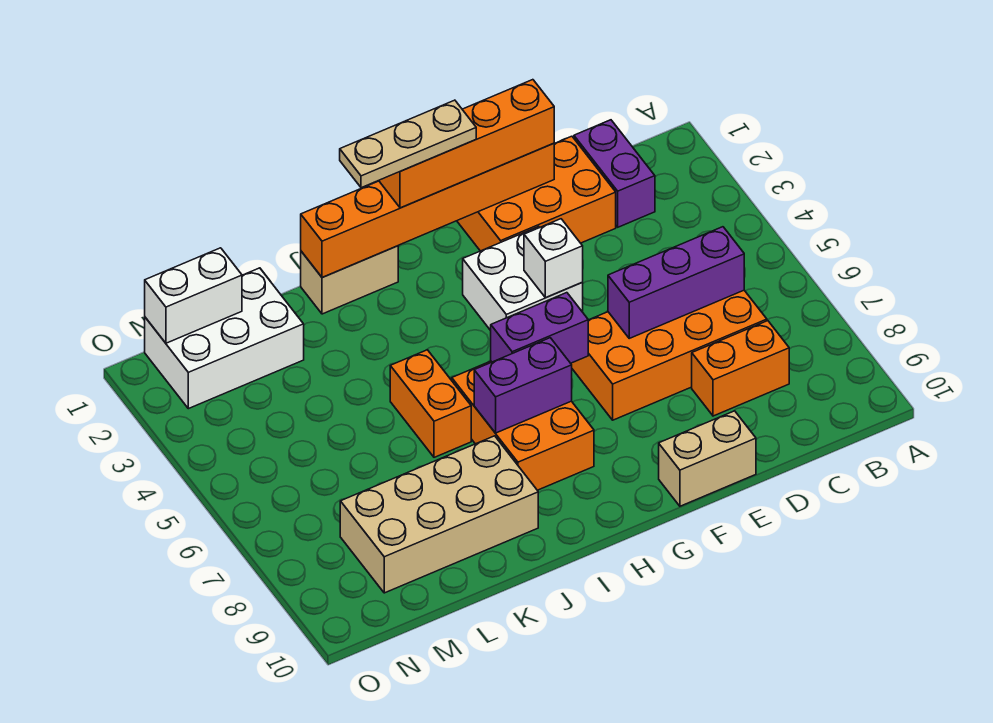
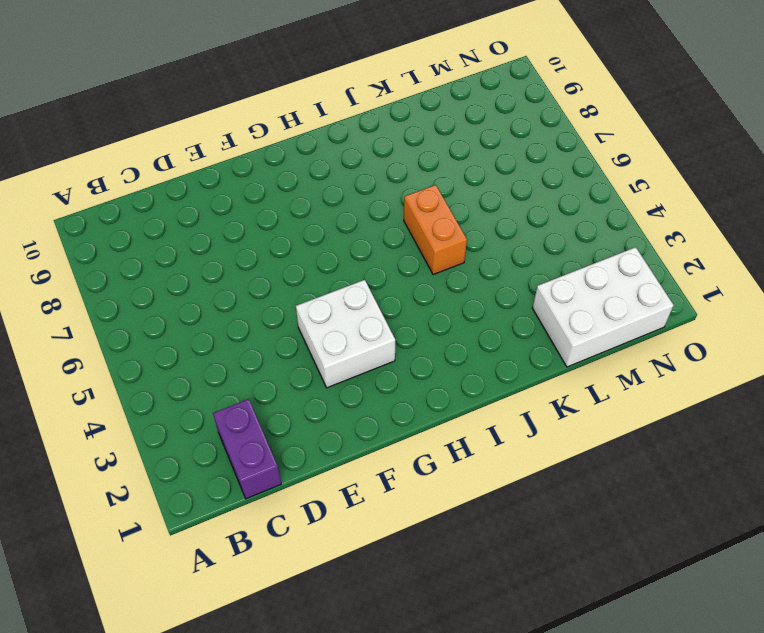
none -> orange 2x4 brick [571,290,767,420]
none -> orange 1x2 brick [692,321,789,416]
none -> orange 2x3 brick [457,136,616,251]

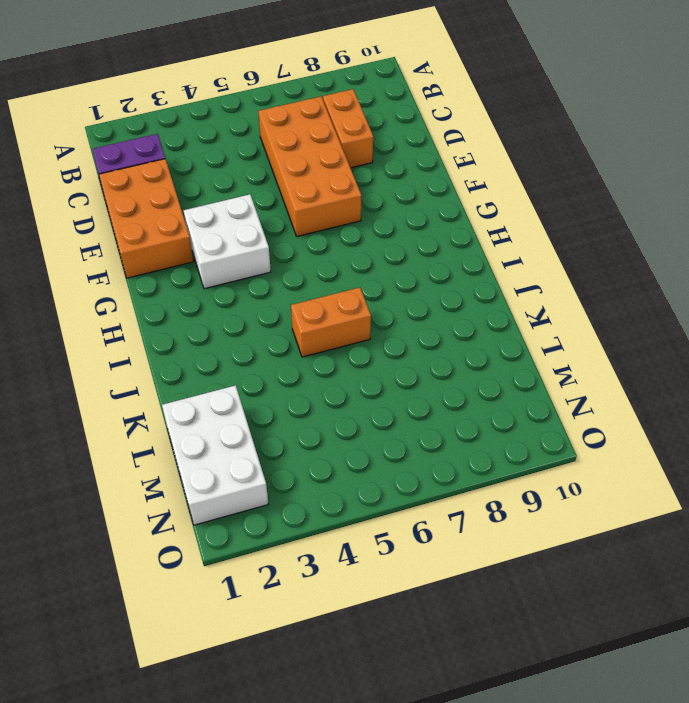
none -> tan 1x2 brick [659,411,756,506]
none -> orange 2x3 brick [452,361,594,490]
none -> tan 1x2 brick [301,246,398,314]

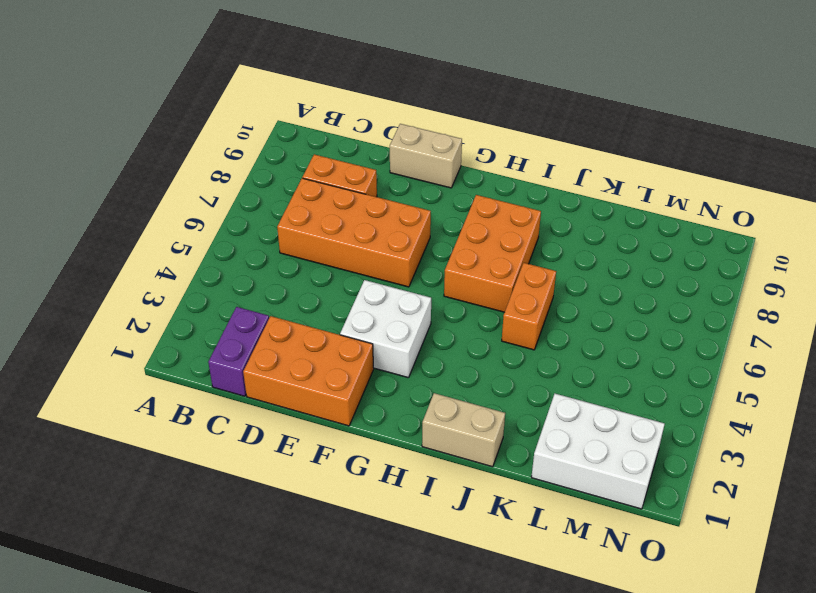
none -> tan 2x4 brick [340,436,538,593]
none -> purple 1x3 brick [608,227,744,338]
none -> orange 1x6 brick [301,143,554,278]

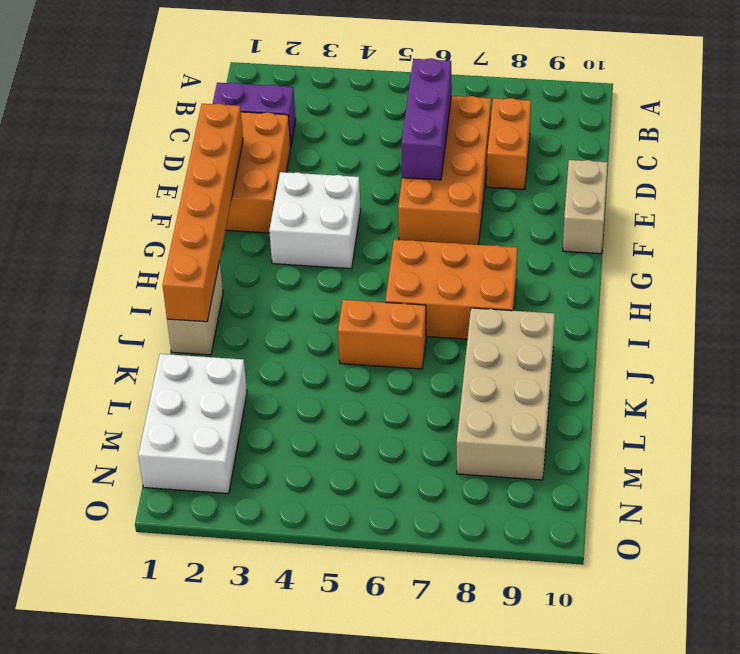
none -> white 1x1 brick [524,219,583,298]
none -> purple 1x2 brick [491,293,588,363]
none -> purple 1x2 brick [474,338,572,433]

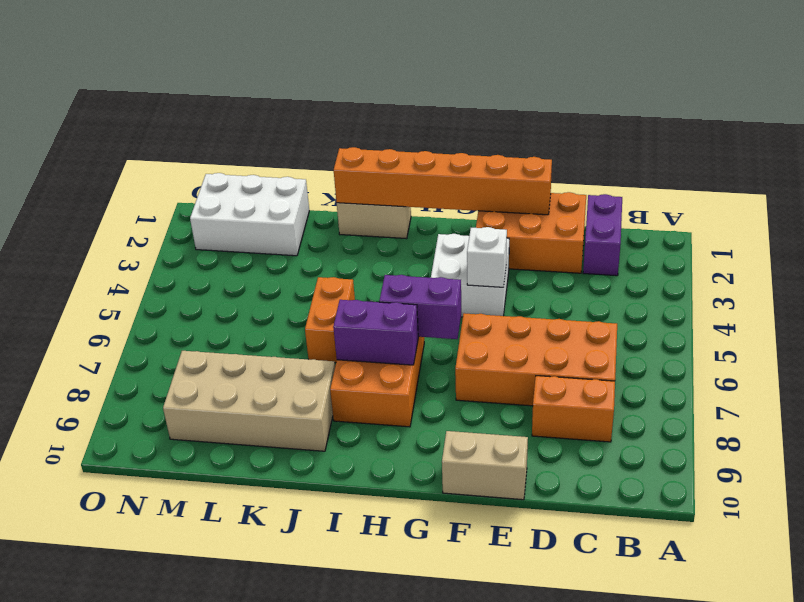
none -> purple 1x3 brick [608,227,744,338]
none -> white 1x2 brick [145,248,242,343]
none -> orange 1x4 brick [379,80,554,208]

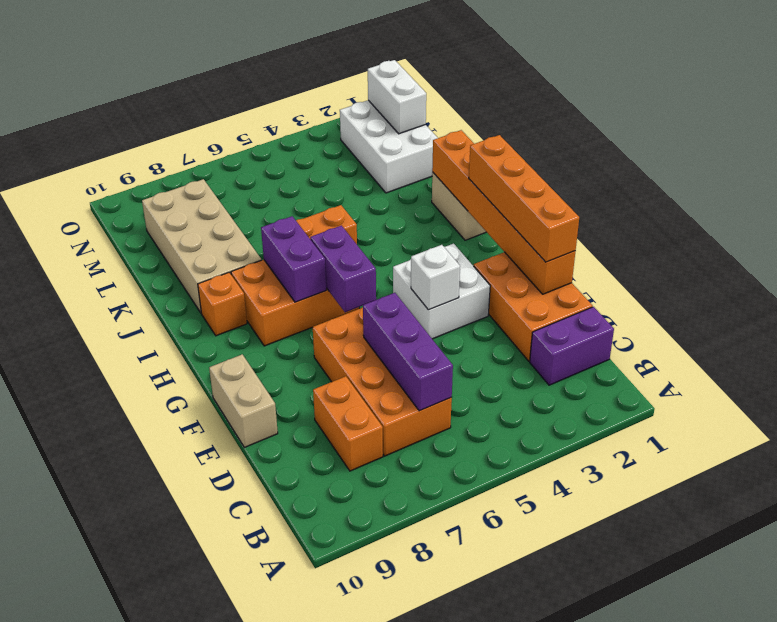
orange 1x1 brick [198,272,247,336] -> none
none -> tan 1x3 plate [340,100,476,188]

